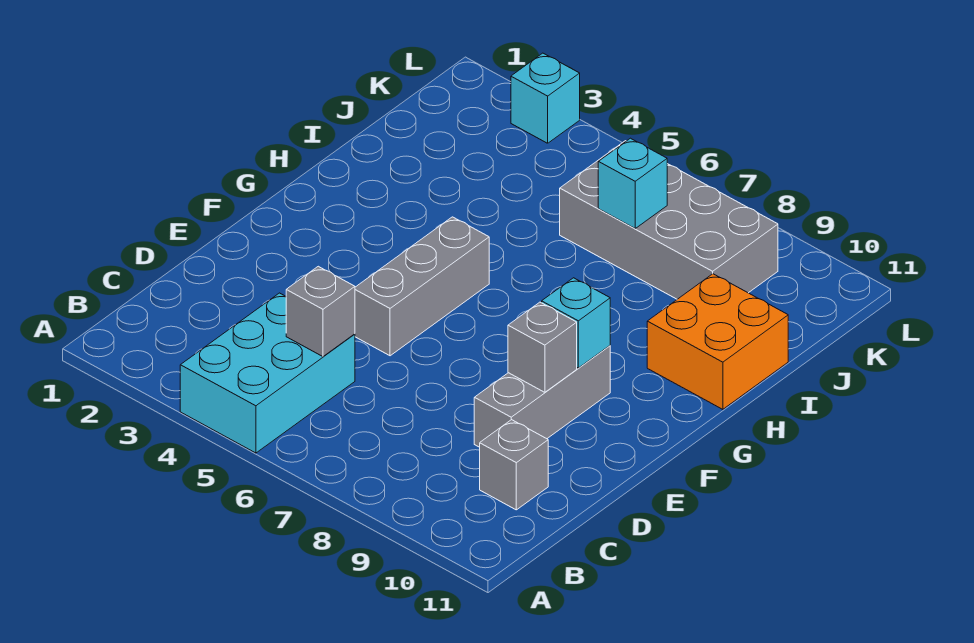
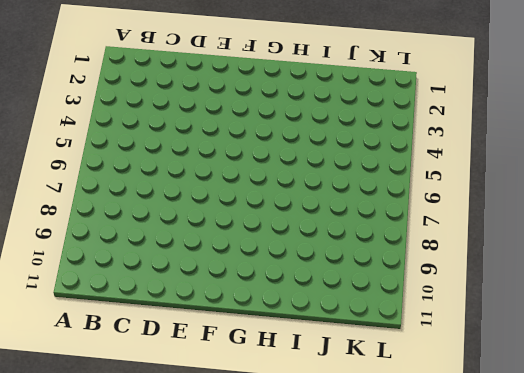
none -> cyan 2x3 brick [180,293,355,453]
none -> grey 1x1 brick [480,420,548,510]

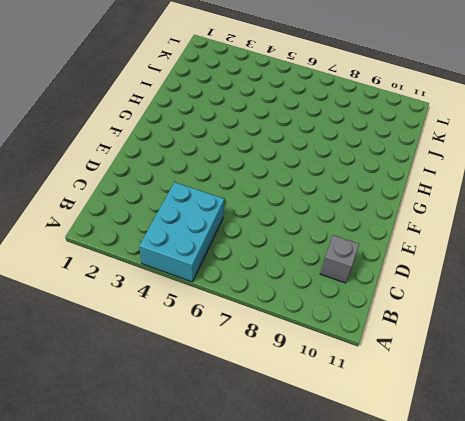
none -> grey 1x3 brick [474,346,610,447]
none -> grey 1x3 brick [355,217,489,356]

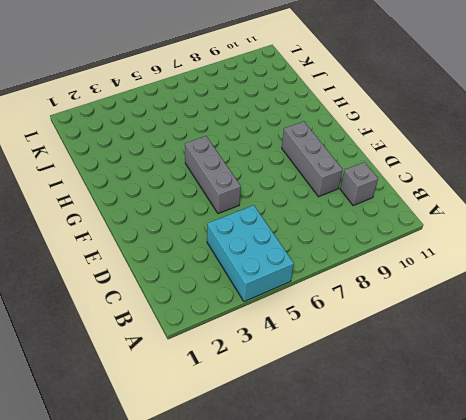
none -> orange 2x2 brick [647,274,788,409]
none -> grey 2x4 brick [560,141,778,299]

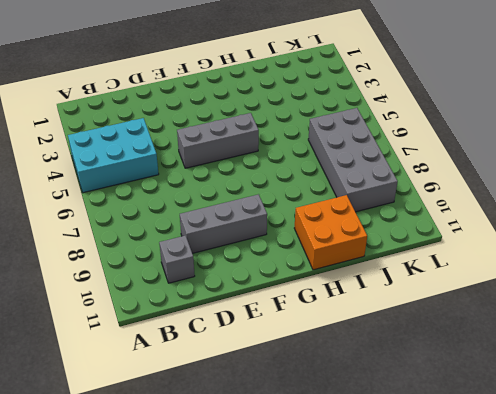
none -> cyan 1x1 brick [511,53,580,143]
none -> grey 1x1 brick [286,266,355,357]

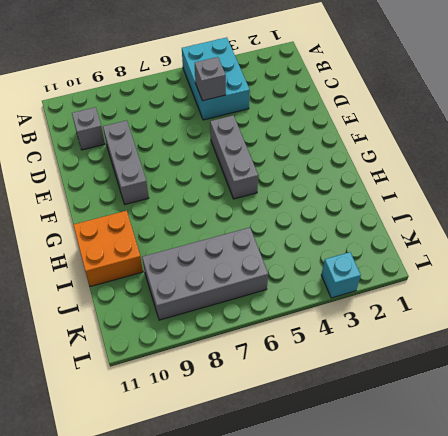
none -> grey 1x1 brick [508,302,577,392]
none -> cyan 1x1 brick [542,278,610,368]

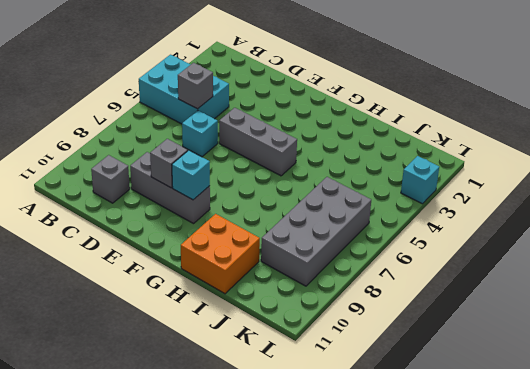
cyan 1x1 brick [182,111,218,157] -> cyan 1x1 brick moved to [598,138,667,228]

